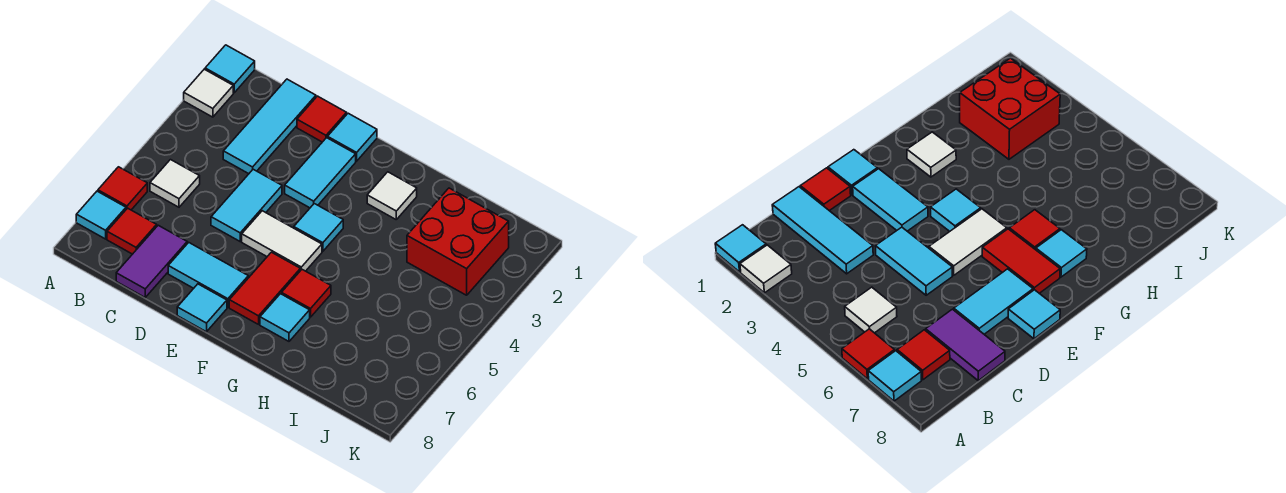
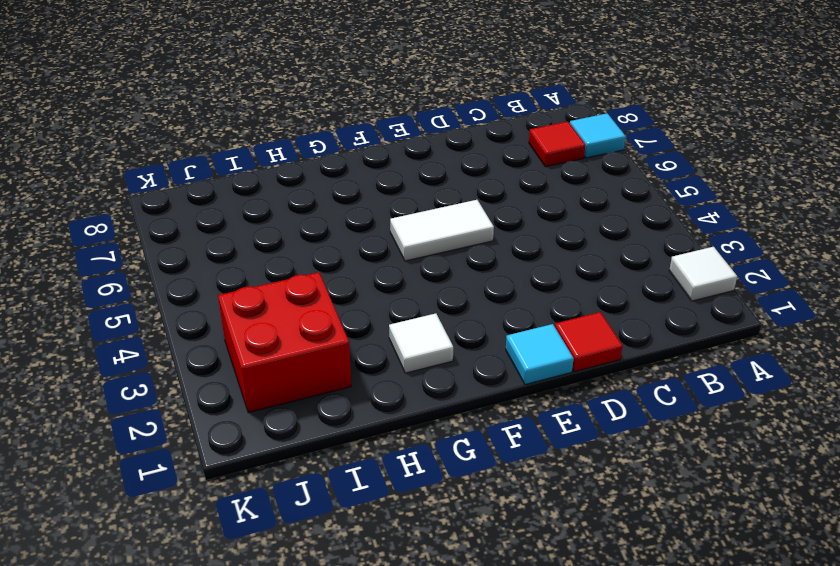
none -> cyan 1x1 tile [205,45,255,93]
none -> red 1x1 tile [98,167,147,210]
none -> white 1x1 tile [150,160,200,207]

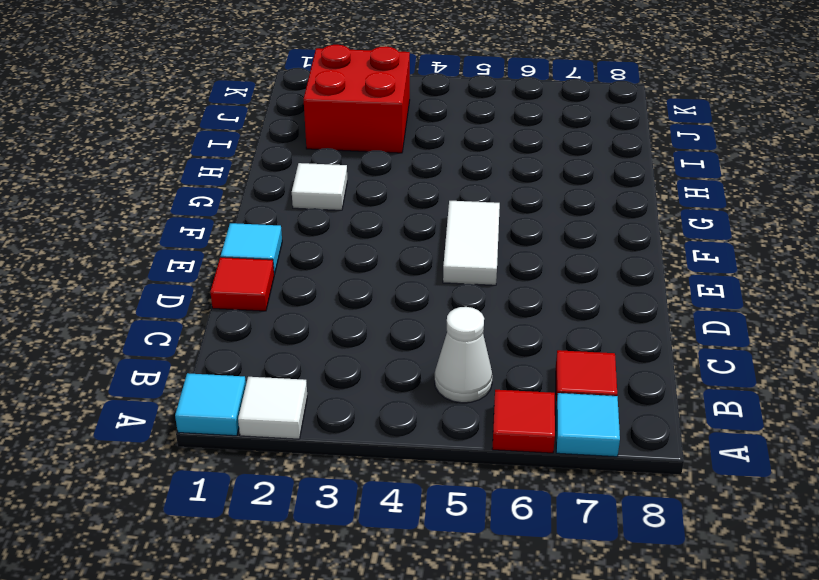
white 1x1 cone [435,307,493,403] -> white 1x1 tile [150,160,200,207]
none -> cyan 1x3 tile [223,79,316,174]
none -> purple 1x2 tile [116,225,187,297]
none -> cyan 1x2 tile [211,169,282,241]

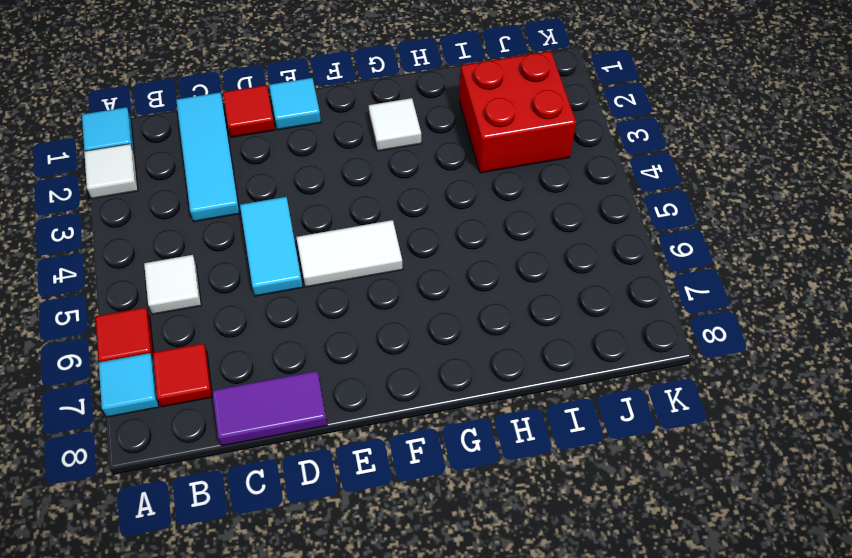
purple 1x2 tile [212,371,327,446] -> purple 1x2 tile turned to [116,225,187,297]
none -> cyan 1x2 tile [168,243,248,307]
none -> cyan 1x2 tile [285,138,356,208]
none -> cyan 1x1 tile [177,284,227,332]

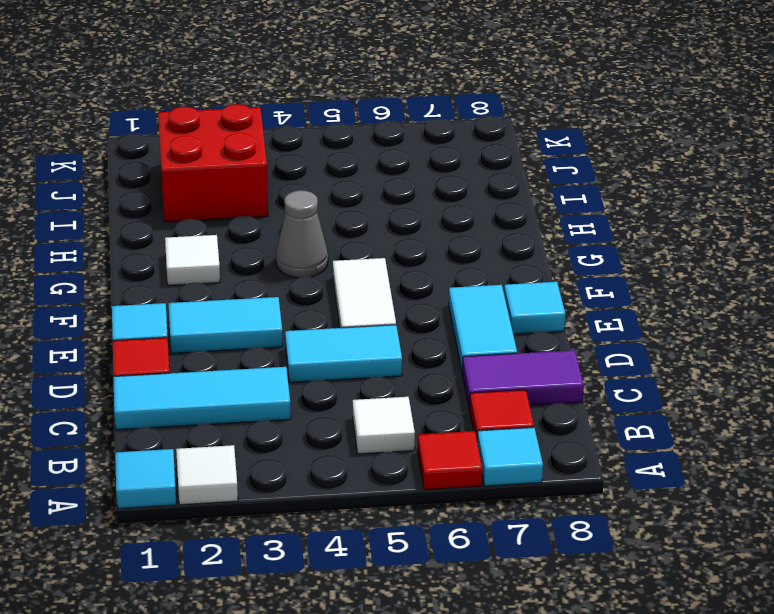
grey 1x1 cone [276,190,328,278] -> none
none -> cyan 1x1 tile [294,204,343,251]
none -> red 1x2 tile [229,252,300,324]
none -> red 1x1 tile [281,270,331,317]

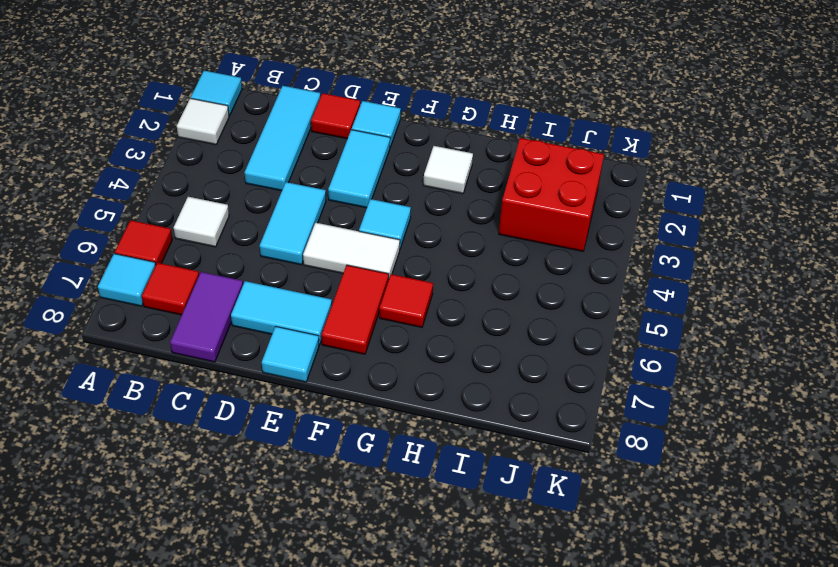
none -> cyan 1x1 tile [260,294,310,341]

